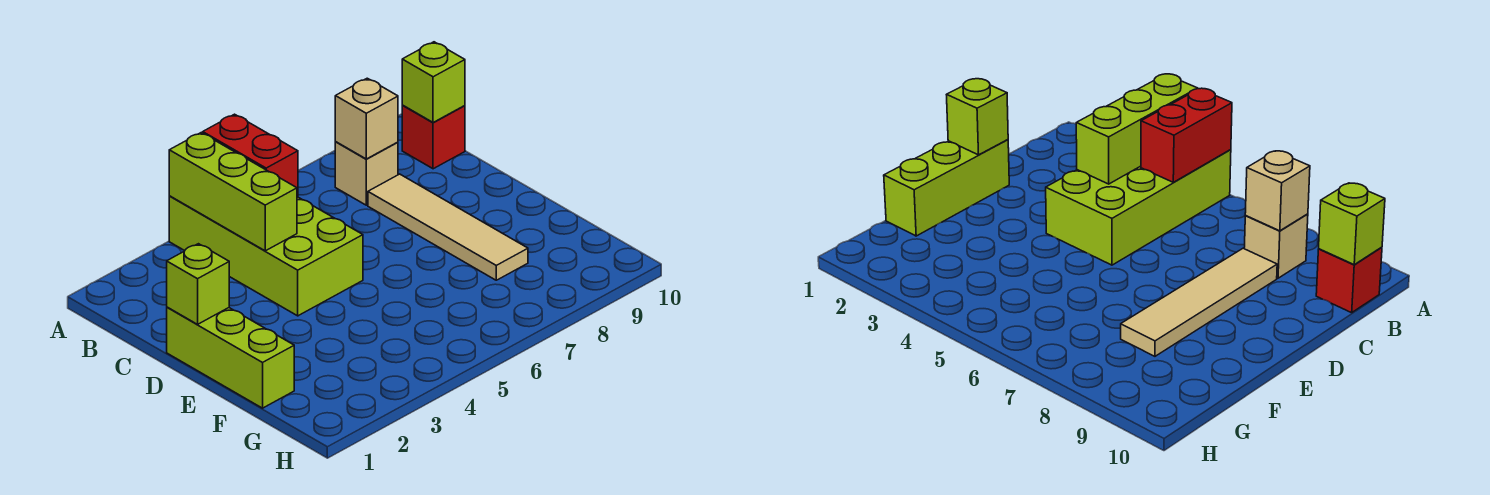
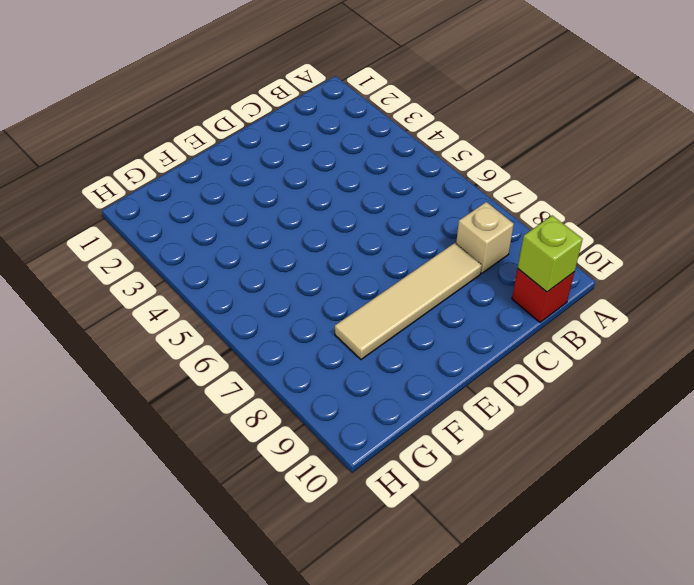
none -> lime 2x4 brick [169,196,363,316]
none -> lime 1x3 brick [167,307,294,408]

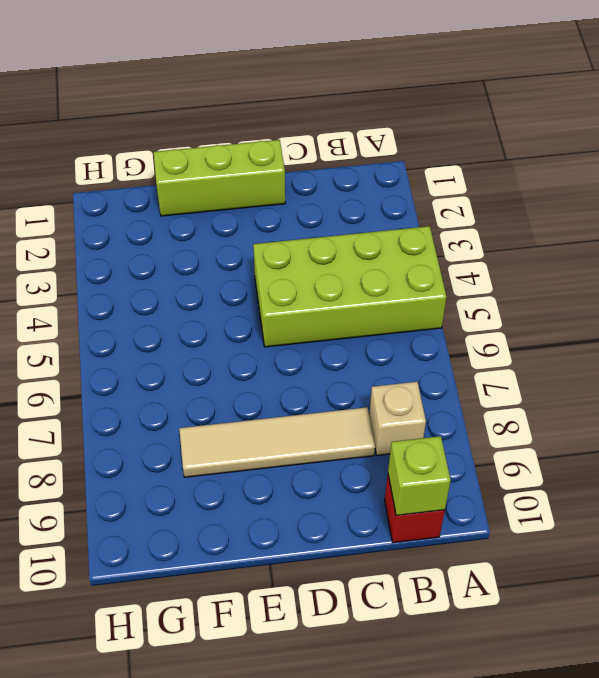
none -> lime 1x3 brick [169,133,297,251]
none -> red 1x2 brick [203,114,298,197]

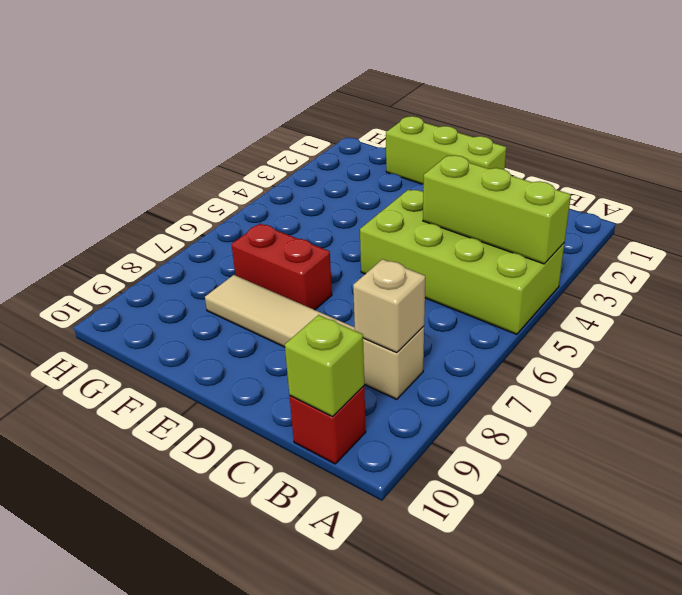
red 1x2 brick [231,224,332,310] -> red 1x2 brick moved to [203,114,298,197]
none -> lime 1x1 brick [167,244,229,324]

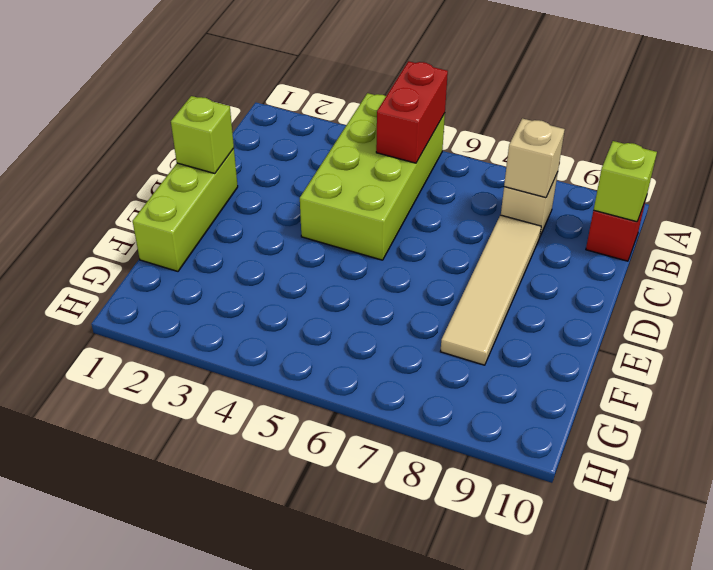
none -> lime 1x3 brick [169,133,297,251]

